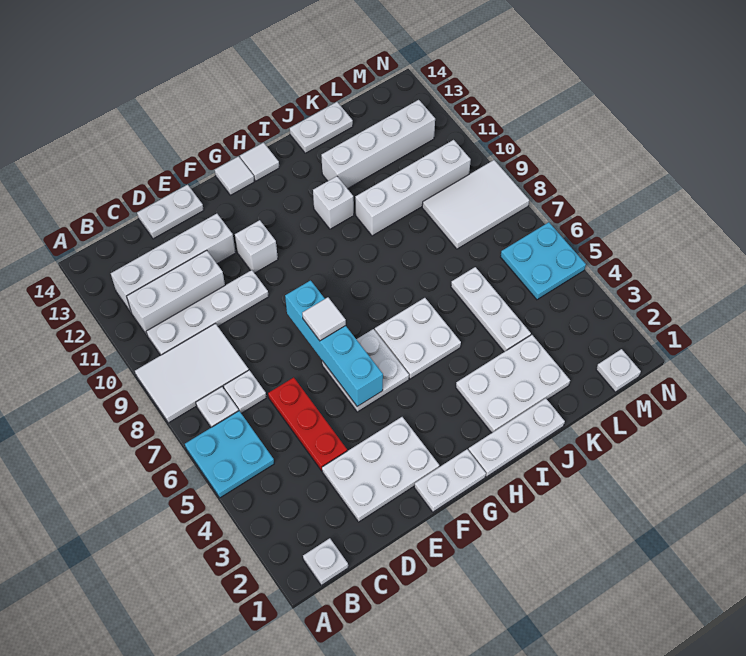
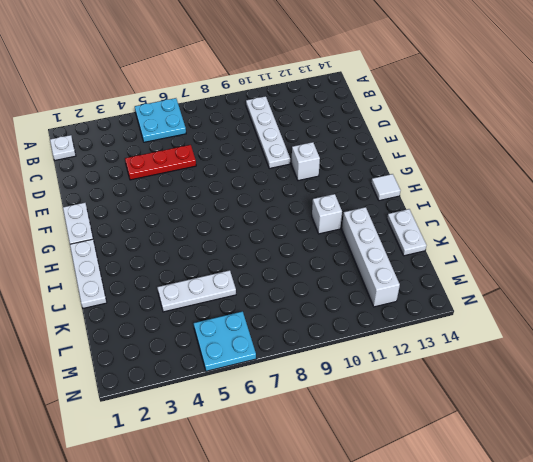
none -> white 2x3 tile [135,323,249,423]
none -> white 1x1 plate [196,387,239,427]
none -> white 1x3 brick [127,250,225,335]

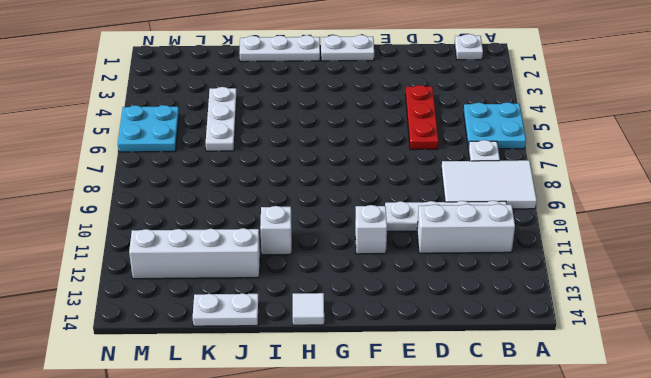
none -> white 1x4 brick [111,213,236,312]
none -> white 1x1 plate [223,370,267,413]
none -> white 2x3 plate [322,417,439,522]

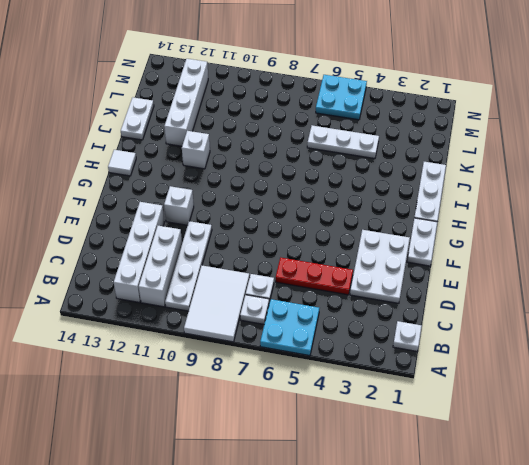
none -> white 1x2 plate [137,185,204,239]
none -> white 2x2 plate [322,329,409,412]
none -> white 1x1 tile [215,156,254,195]

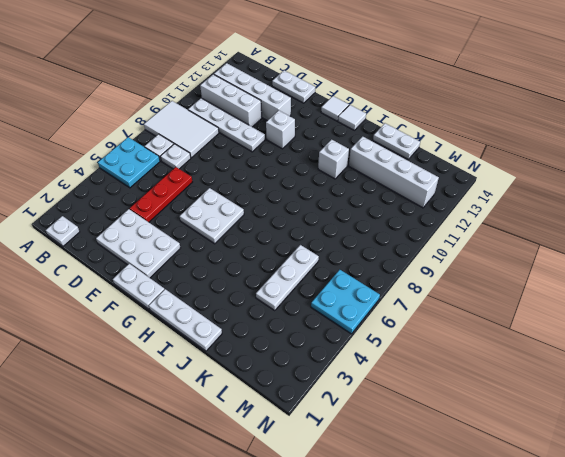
none -> white 2x2 plate [375,298,461,379]
none -> white 2x3 plate [456,335,570,433]
none -> white 1x4 brick [355,140,471,236]

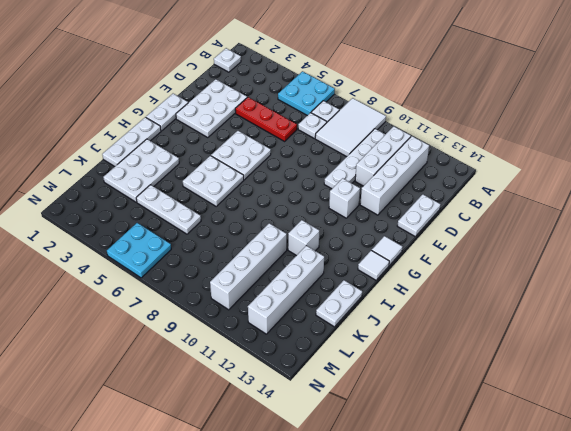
none -> white 2x3 tile [422,160,529,249]
none -> white 1x1 plate [596,349,641,392]
none -> cyan 1x4 brick [285,280,383,407]

